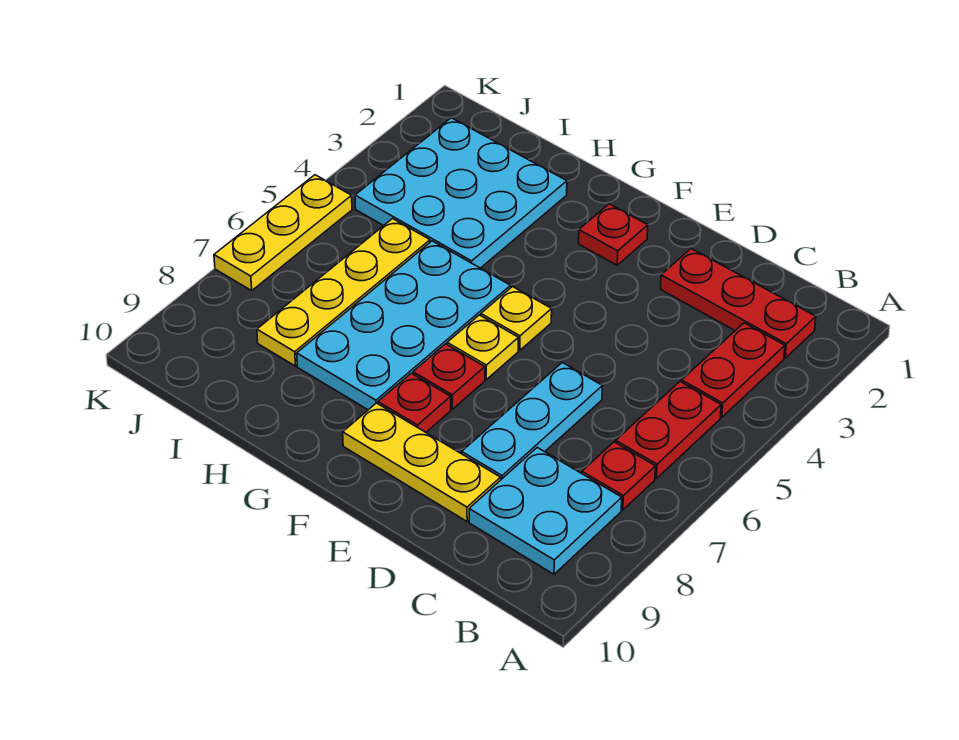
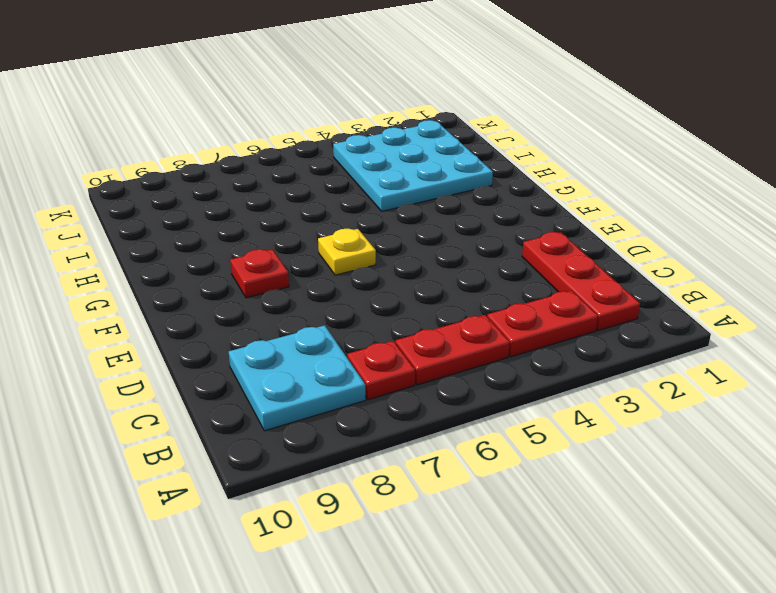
none -> cyan 1x3 plate [462,363,602,479]
none -> yellow 1x3 plate [343,403,501,521]
none -> red 1x1 plate [579,204,648,265]

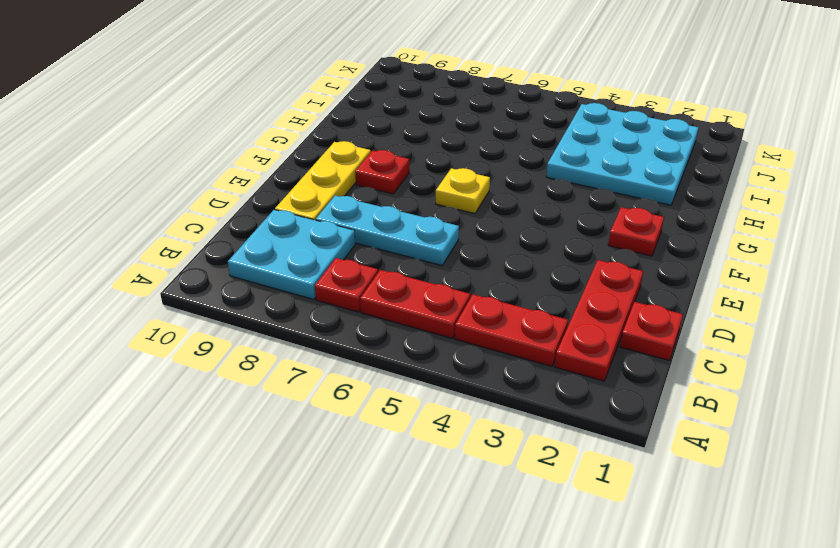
red 1x1 plate [620,302,683,360] -> red 1x1 plate moved to [413,344,485,409]
none -> yellow 1x1 plate [481,287,552,350]
none -> cyan 2x4 plate [297,241,511,410]
none -> yellow 1x4 plate [257,219,430,366]

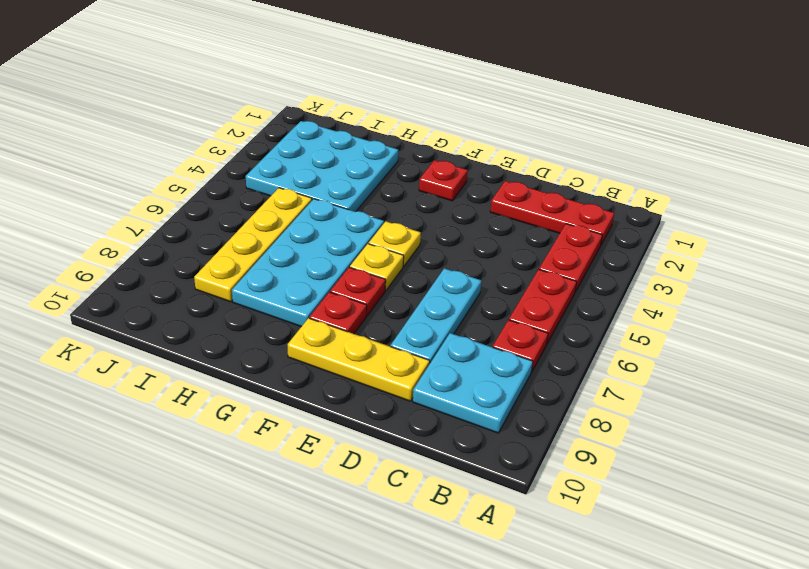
none -> yellow 1x3 plate [214,175,352,290]

